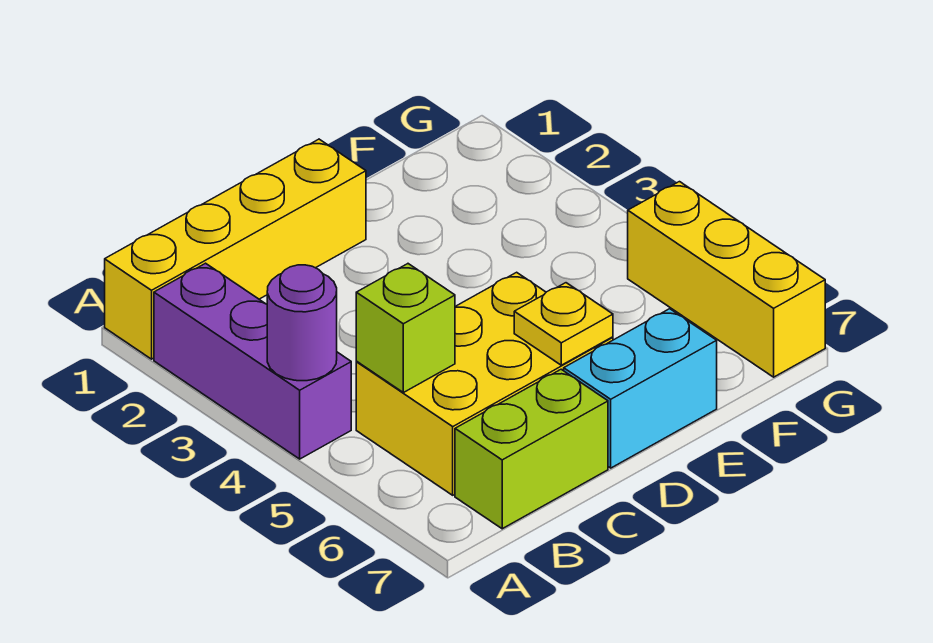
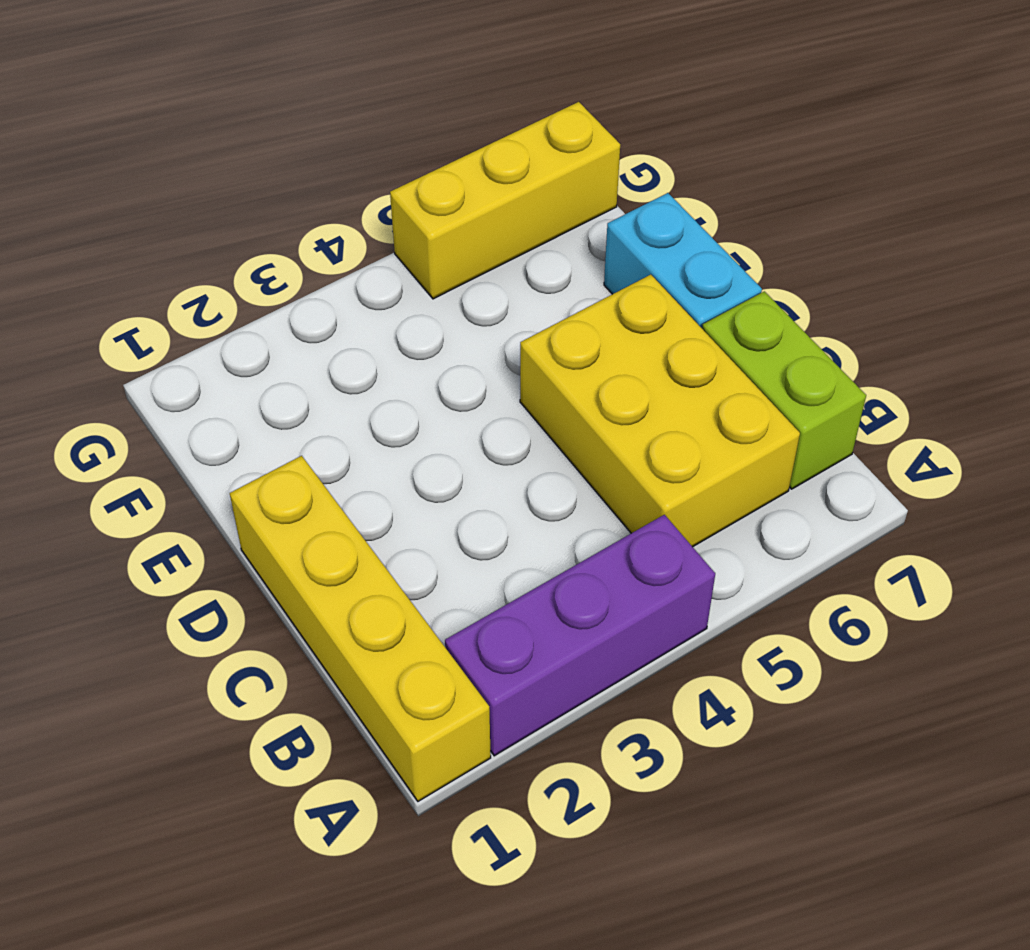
none -> purple 1x1 round brick [267,265,337,381]
none -> lime 1x1 brick [356,264,455,393]

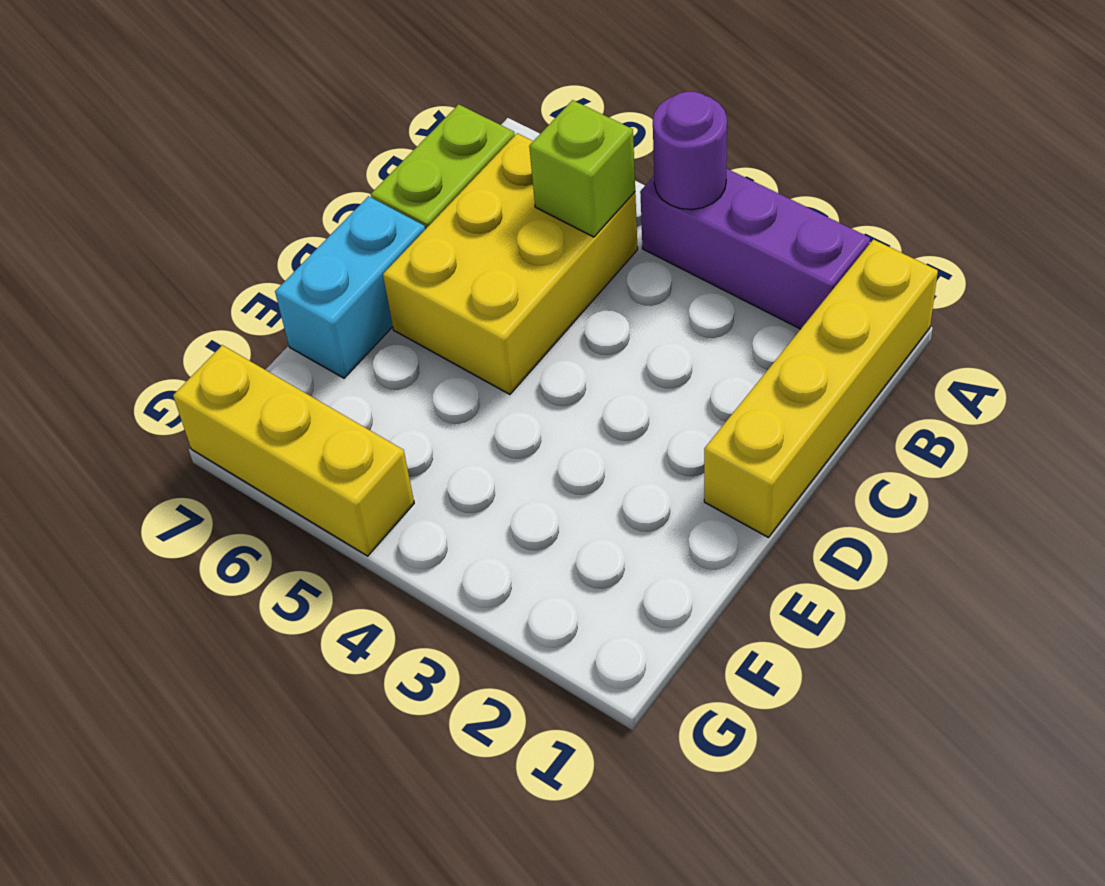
none -> yellow 1x1 plate [514,283,613,365]

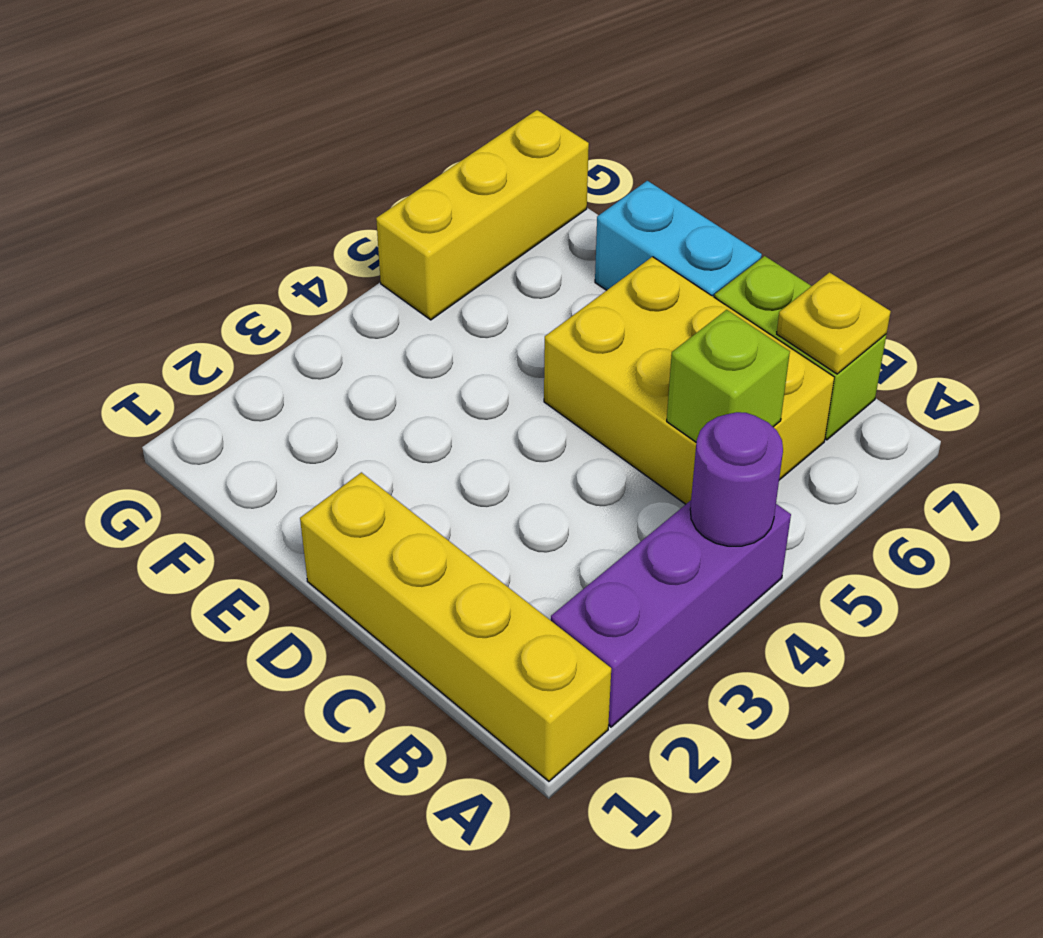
yellow 1x1 plate [777,272,891,374] -> yellow 1x1 plate moved to [514,283,613,365]

